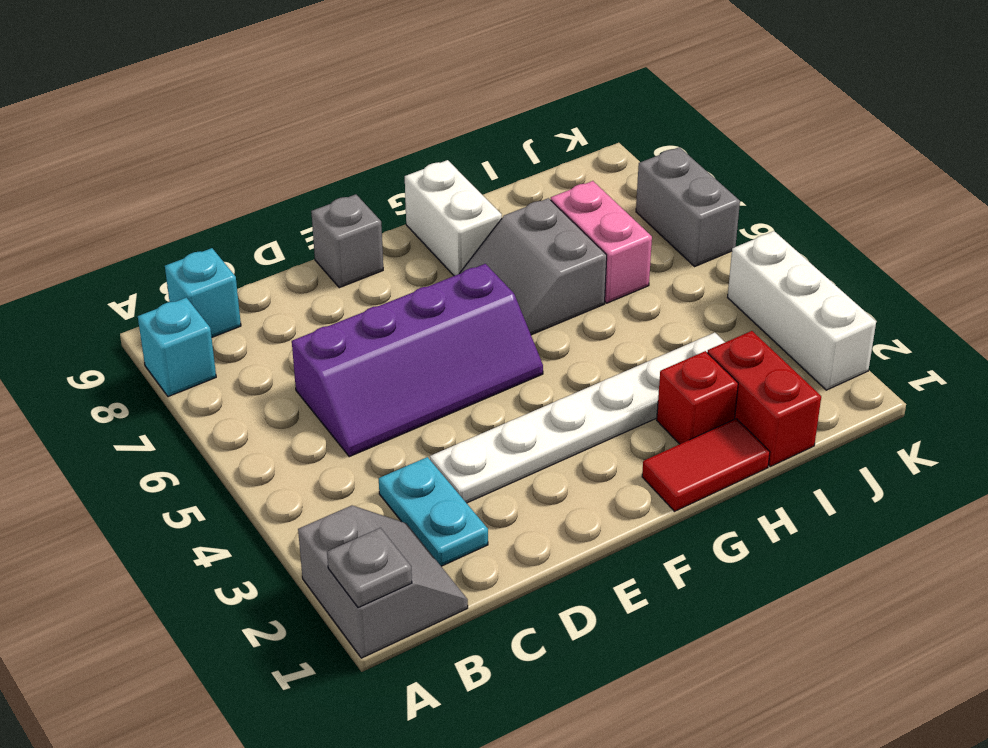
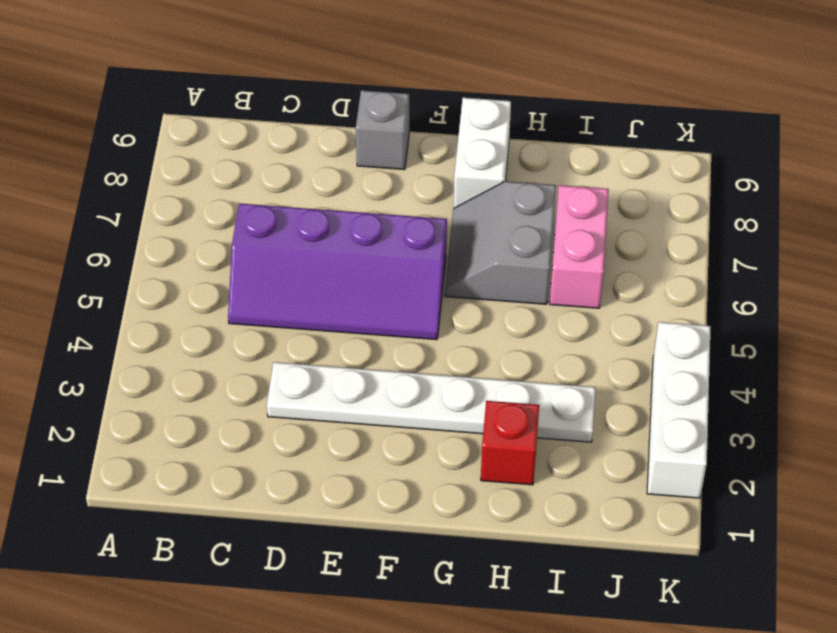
none -> grey 2x2 slope [298,505,468,658]
none -> cyan 1x1 brick [138,298,216,397]
none -> cyan 1x1 brick [165,248,241,337]

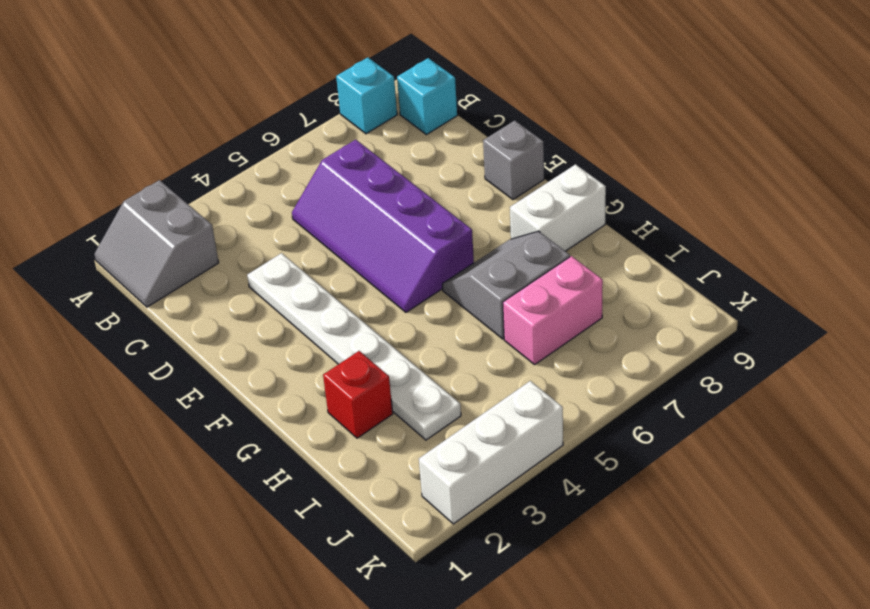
grey 2x2 slope [95,180,219,307] -> grey 2x2 slope turned to [298,505,468,658]
none -> cyan 1x2 plate [379,457,488,566]
none -> red 1x2 tile [642,419,770,511]
none -> red 1x2 brick [707,331,821,466]

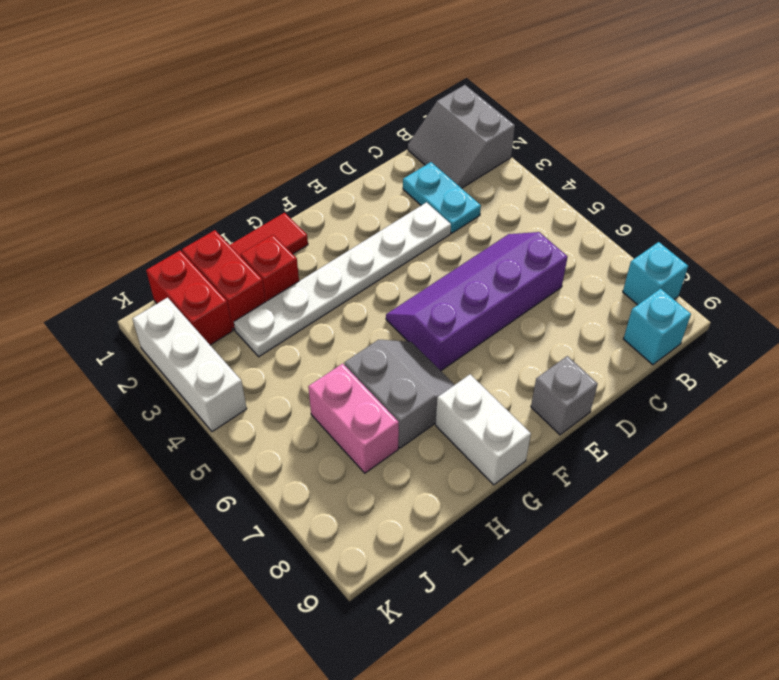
red 1x2 brick [146,251,232,345] -> none
none -> grey 1x2 brick [636,147,740,266]
none -> grey 1x1 plate [327,528,412,608]

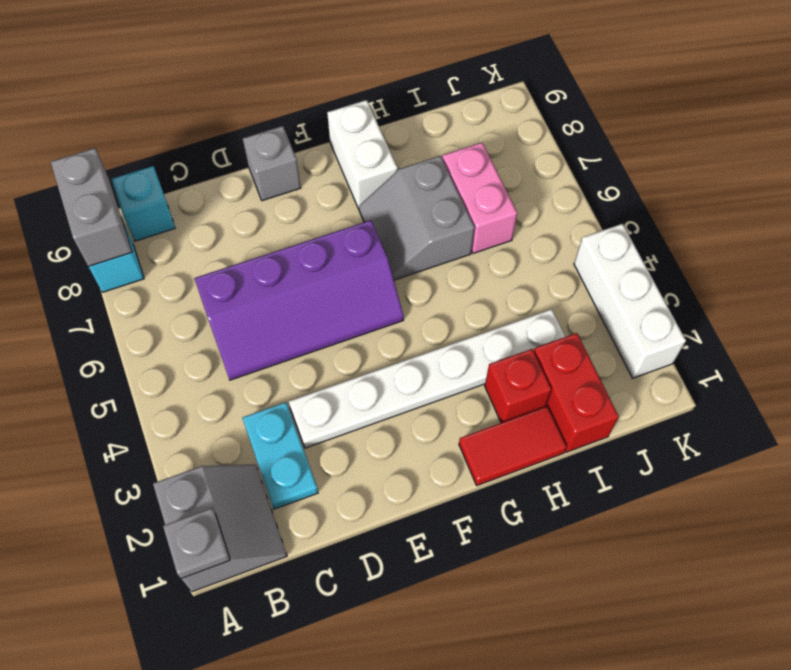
grey 1x2 brick [51,148,132,266] -> grey 1x2 brick moved to [636,147,740,266]

